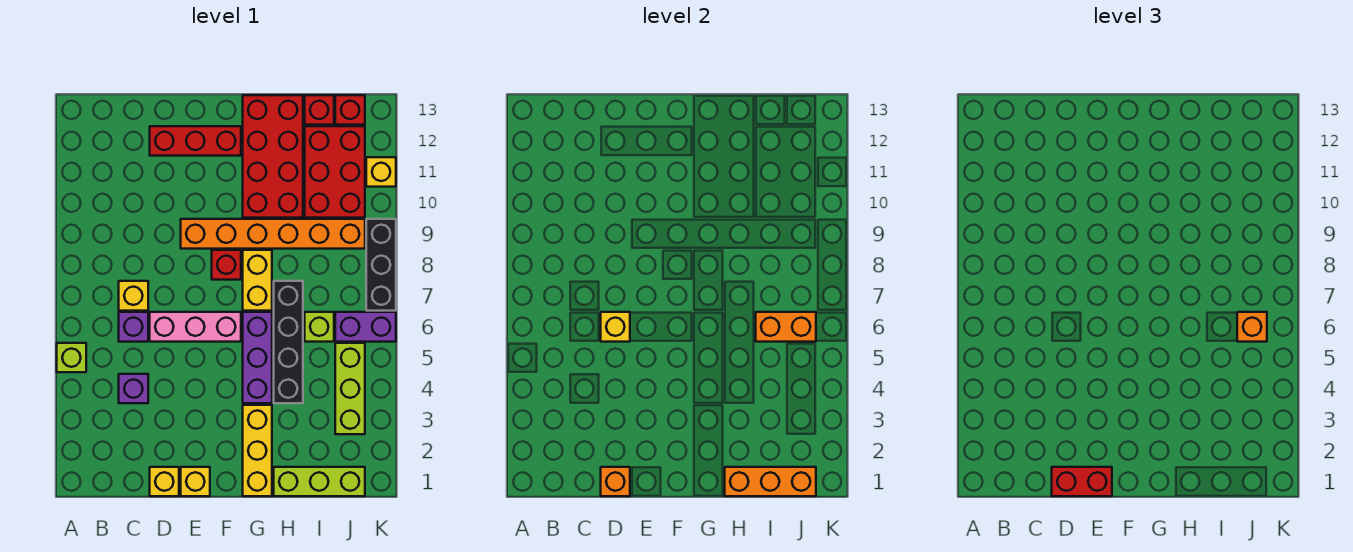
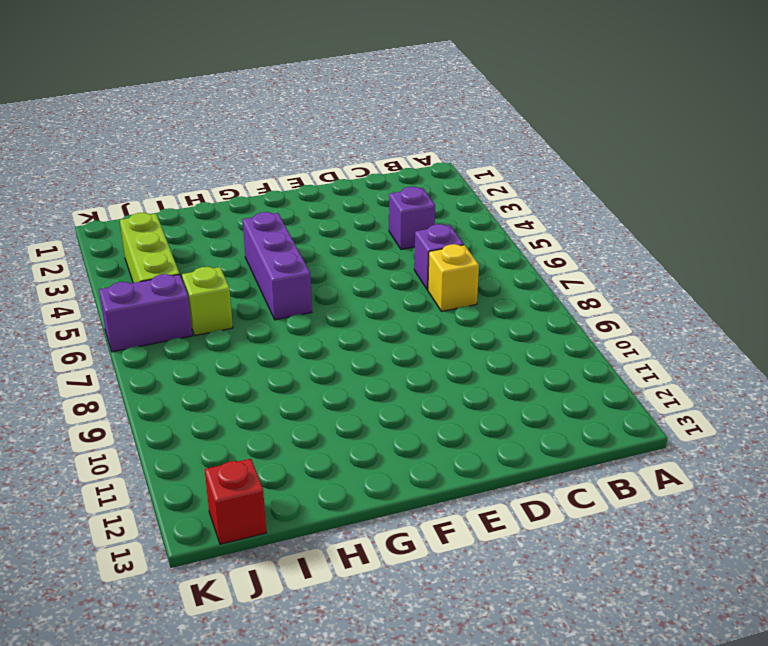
none -> lime 1x1 brick [57,343,86,372]
none -> yellow 1x1 brick [150,467,179,496]
none -> pink 1x3 brick [150,312,241,342]
none -> red 1x3 brick [150,126,241,156]

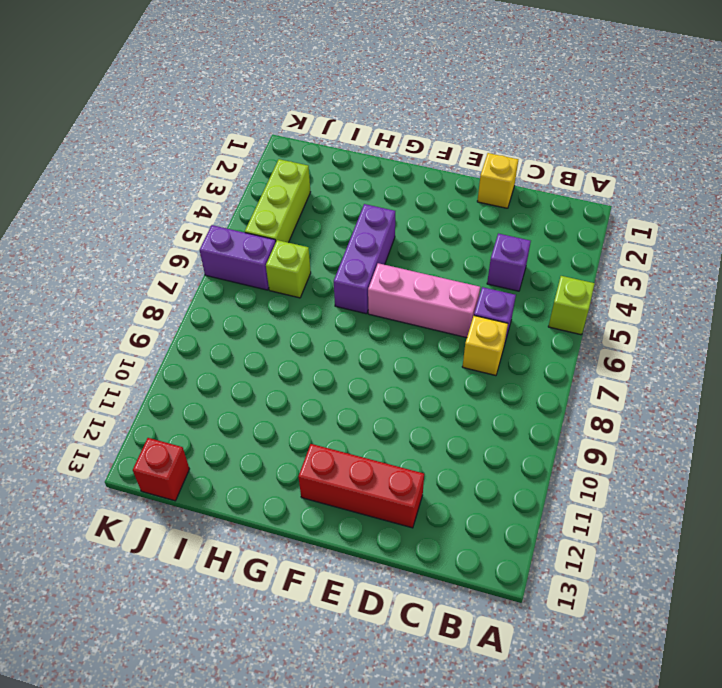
none -> yellow 1x1 brick [181,467,210,496]
none -> orange 1x6 brick [181,219,365,249]
none -> red 1x1 brick [212,250,241,280]
none -> yellow 1x3 brick [243,405,272,496]

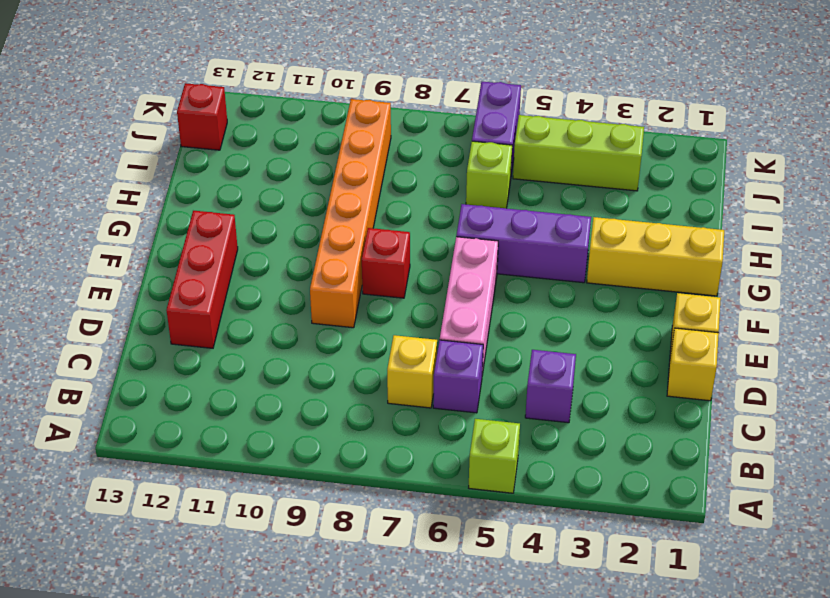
none -> yellow 1x2 brick [243,250,272,311]
none -> red 2x4 brick [243,95,303,218]
none -> lime 1x3 brick [274,467,365,496]
none -> black 1x4 brick [274,281,303,403]

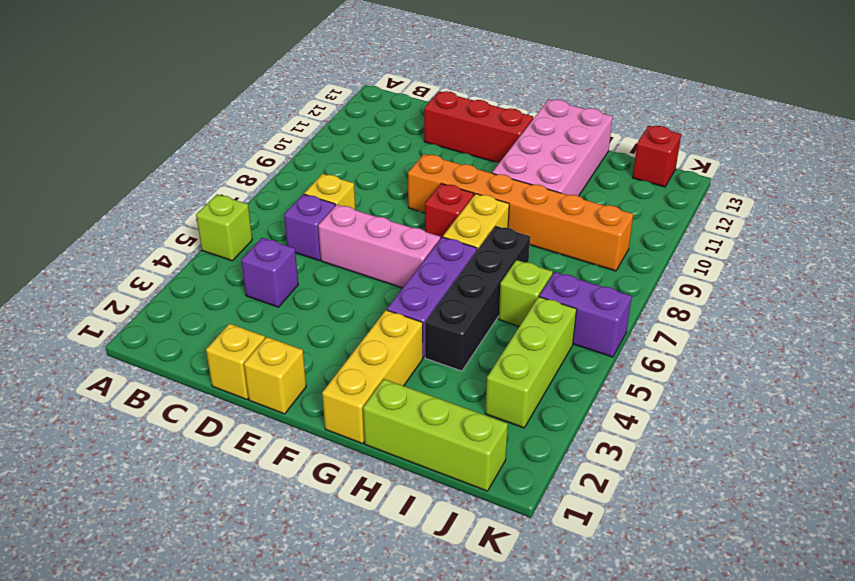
pink 2x4 brick [492,100,613,196] -> red 2x4 brick [243,95,303,218]
none -> red 2x3 brick [305,126,365,218]
none -> red 1x1 brick [305,95,334,125]
none -> black 1x3 brick [366,219,396,311]
none -> yellow 1x1 brick [366,157,396,187]

